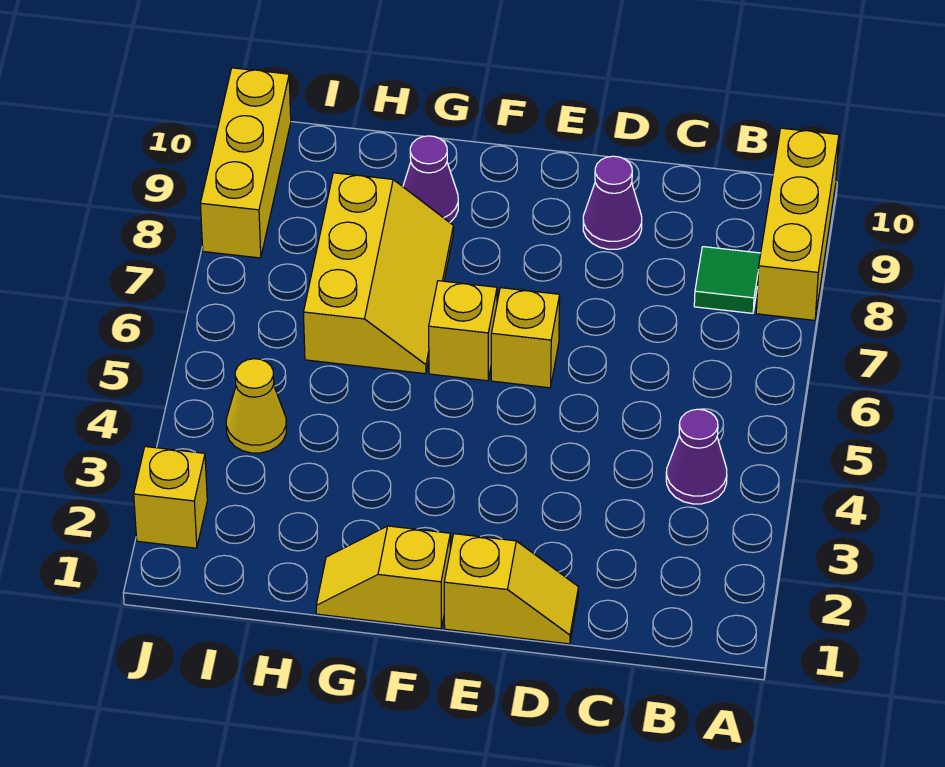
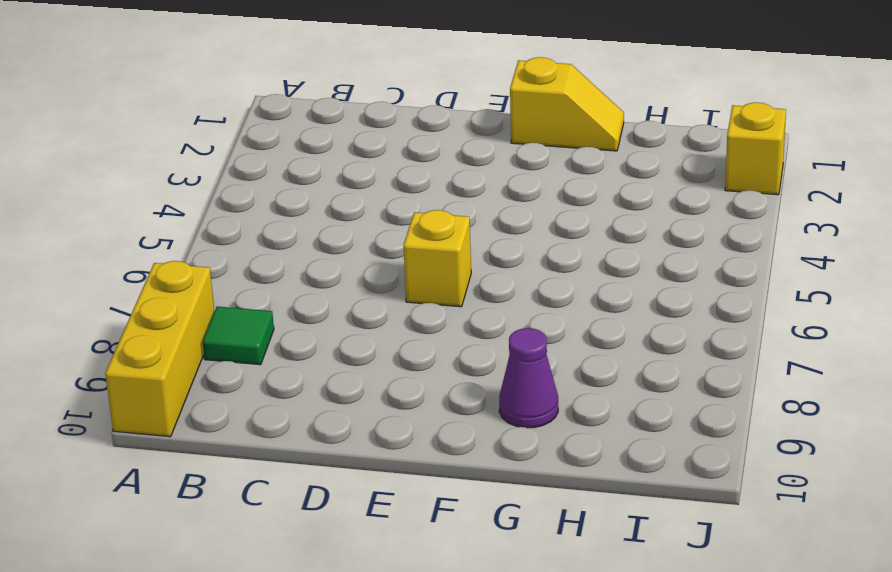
none -> purple 1x1 cone [666,409,727,504]
none -> yellow 1x2 slope [444,534,579,644]
none -> purple 1x1 cone [583,156,642,249]

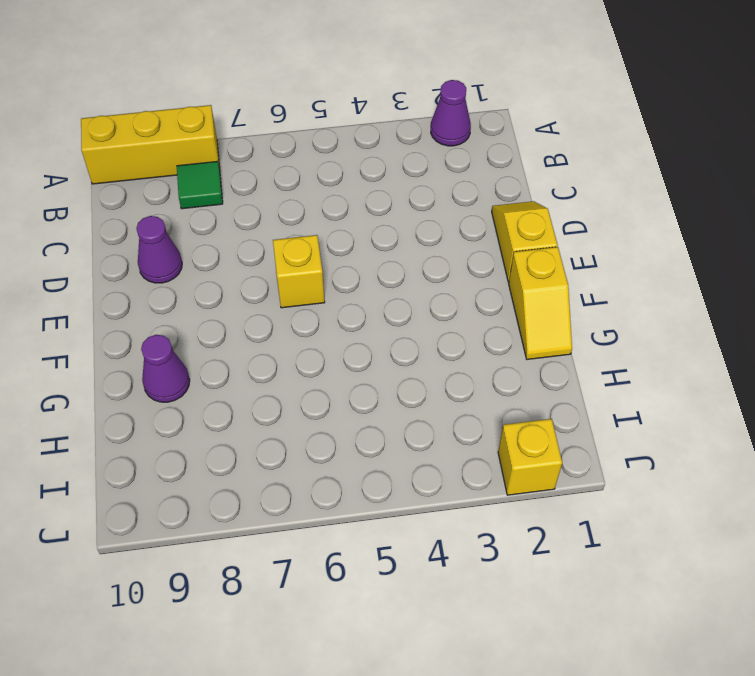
purple 1x1 cone [431,80,471,146] -> purple 1x1 cone moved to [666,409,727,504]
none -> yellow 1x1 brick [429,281,497,381]
none -> yellow 2x3 slope [303,173,453,374]
none -> yellow 1x1 cone [226,359,286,453]

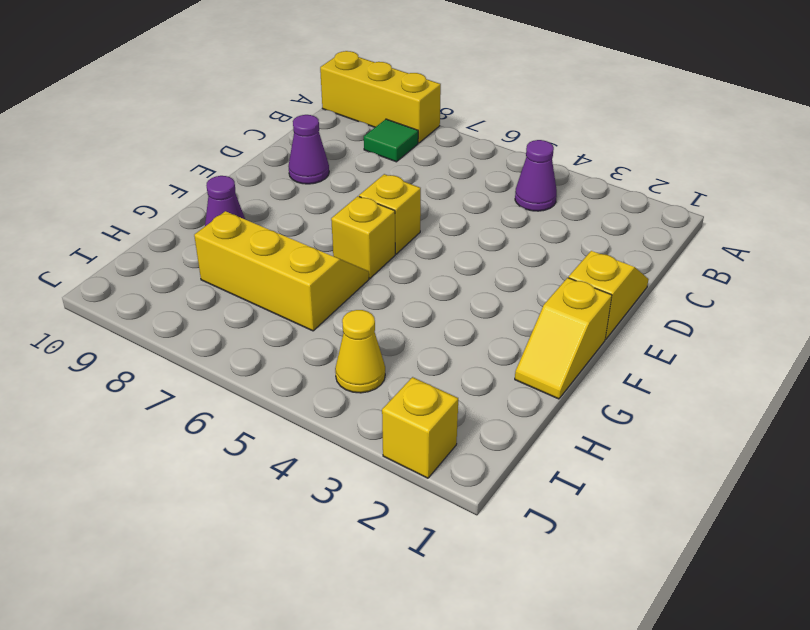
none -> yellow 1x3 brick [200,68,291,258]

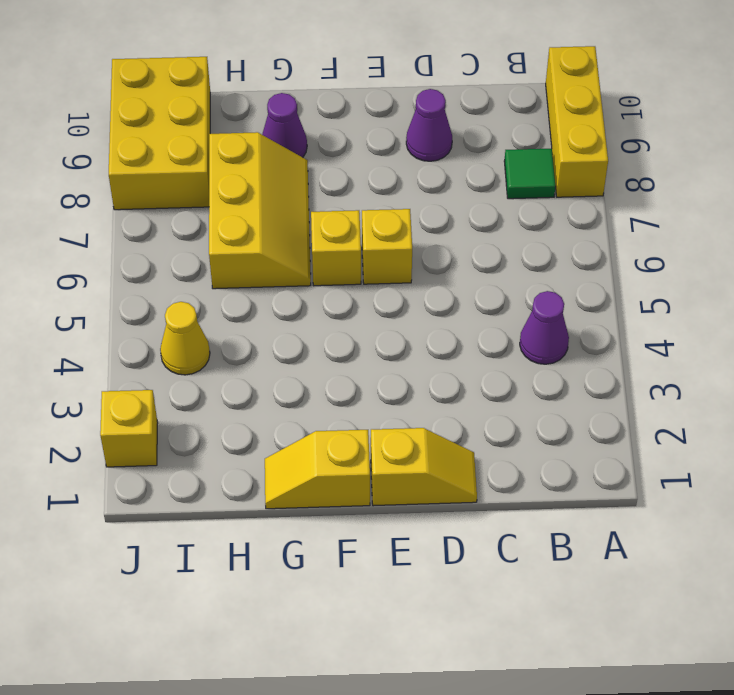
yellow 2x3 brick [109,57,210,210] -> yellow 1x3 brick [200,68,291,258]

